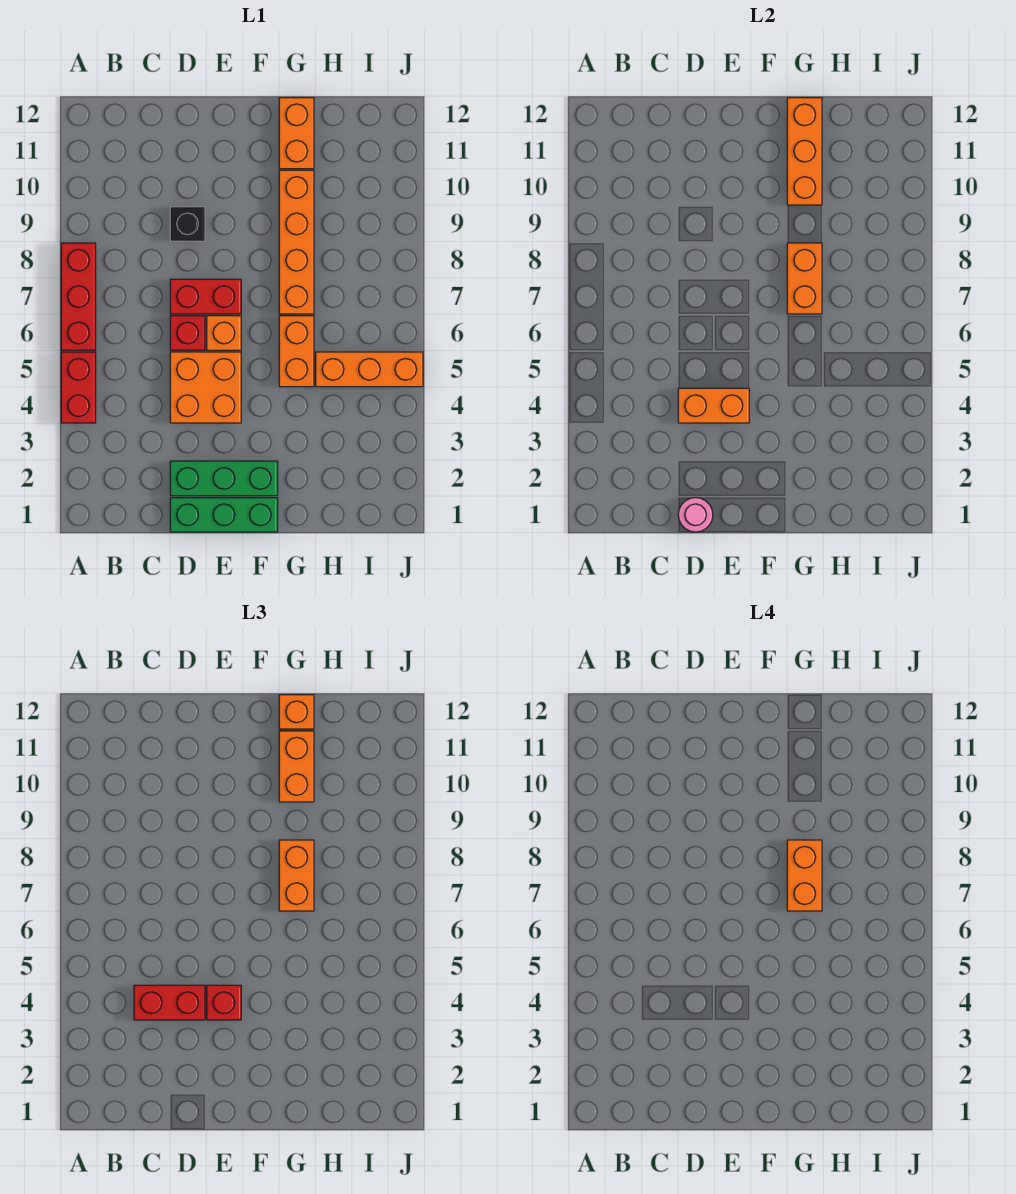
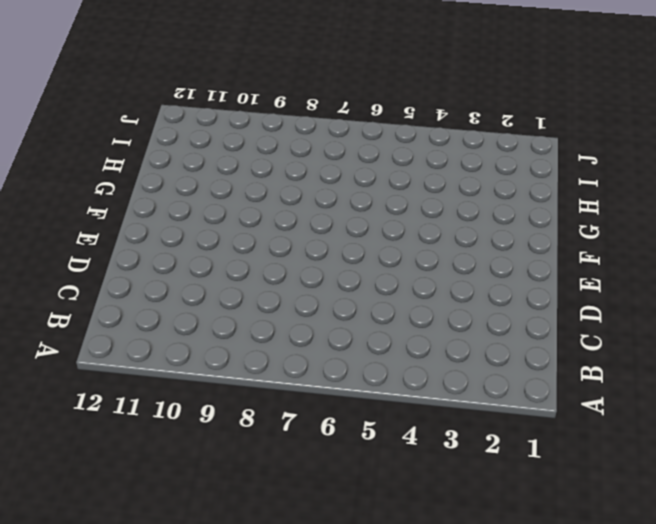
none -> red 1x2 brick [61,352,96,423]
none -> red 1x3 brick [61,243,96,350]
none -> green 1x3 brick [170,498,278,532]

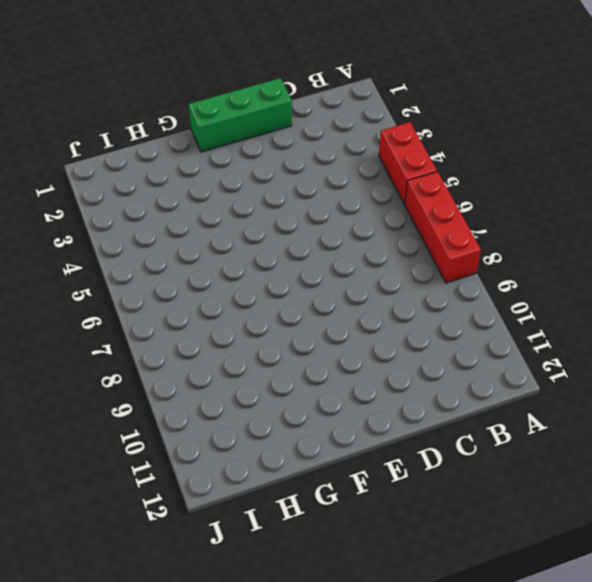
none -> green 1x3 brick [170,461,278,496]
none -> orange 2x2 brick [170,352,241,423]
none -> red 1x1 brick [170,316,205,350]

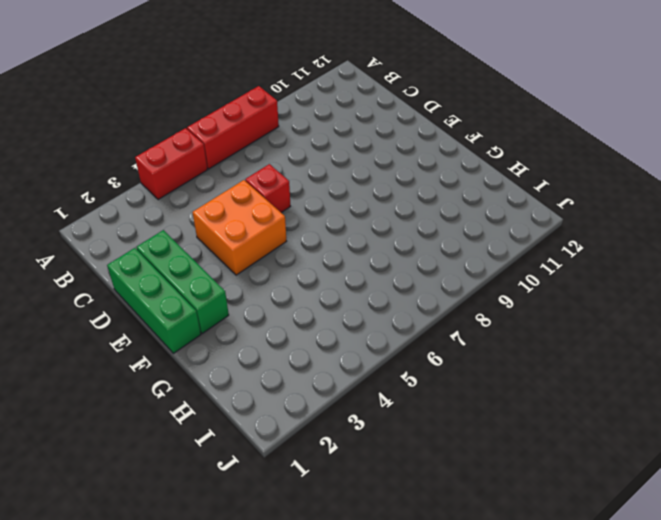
none -> red 1x2 brick [170,279,241,314]
none -> black 1x1 brick [170,207,205,241]
none -> orange 1x1 brick [207,316,241,350]

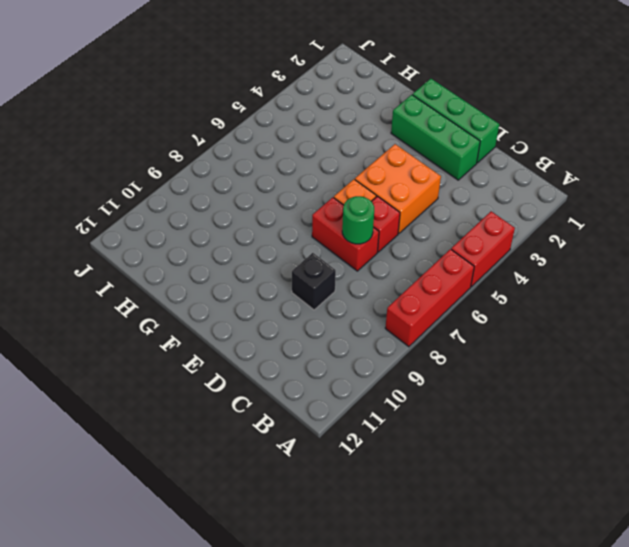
green 1x1 round brick [342,196,374,244] -> none
none -> orange 1x2 brick [279,316,314,387]
none -> orange 1x4 brick [279,170,314,314]
none -> orange 1x2 brick [279,98,314,169]

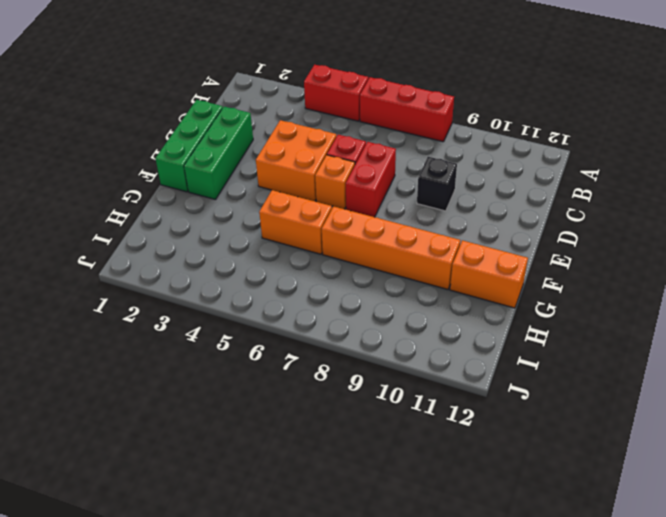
none -> orange 1x3 brick [316,352,423,387]
none -> pink 1x1 round brick [678,498,713,532]
none -> orange 1x2 brick [678,388,749,423]

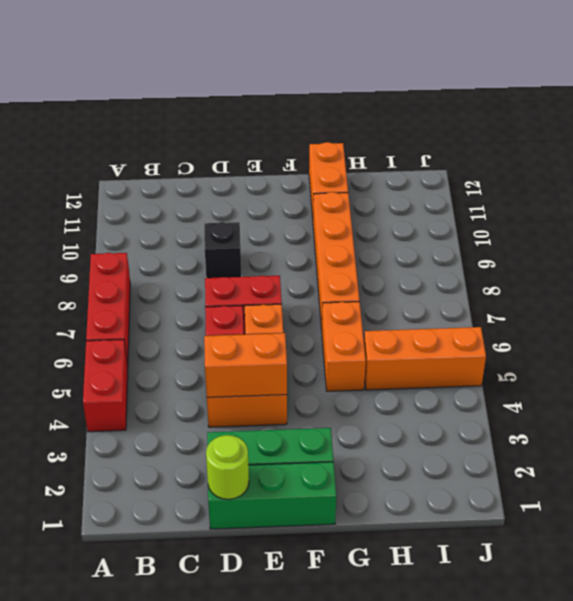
lime 1x1 round brick [206,435,249,499] -> pink 1x1 round brick [678,498,713,532]
none -> orange 1x2 brick [787,243,822,314]
none -> orange 1x3 brick [787,98,822,205]
none -> red 1x2 brick [134,985,205,1020]

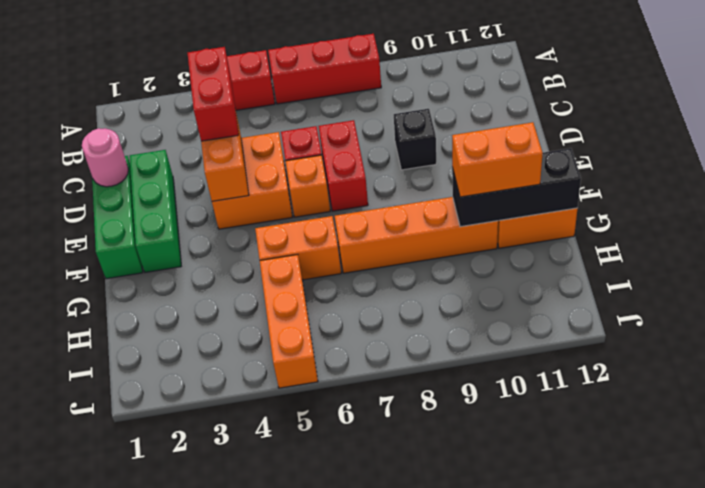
black 1x3 brick [452,148,581,227] -> orange 1x3 brick [787,98,822,205]
none -> orange 1x2 brick [787,243,822,314]
none -> red 1x1 brick [207,985,241,1020]
none -> orange 1x2 brick [279,840,314,911]

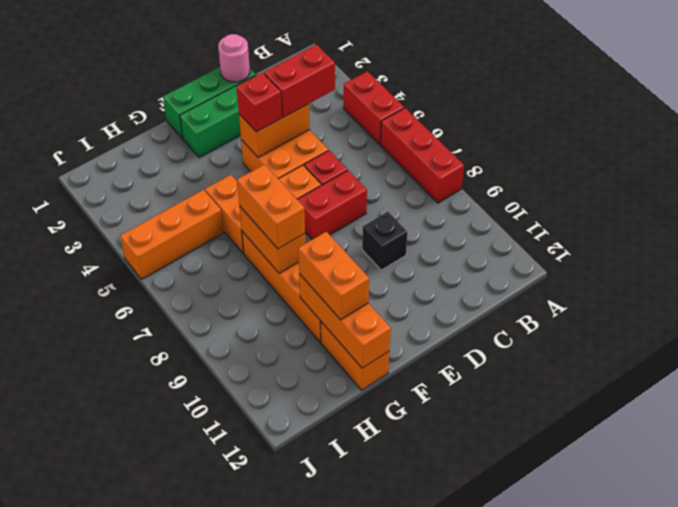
none -> orange 1x1 brick [279,695,314,729]
none -> orange 1x2 brick [787,840,822,911]

